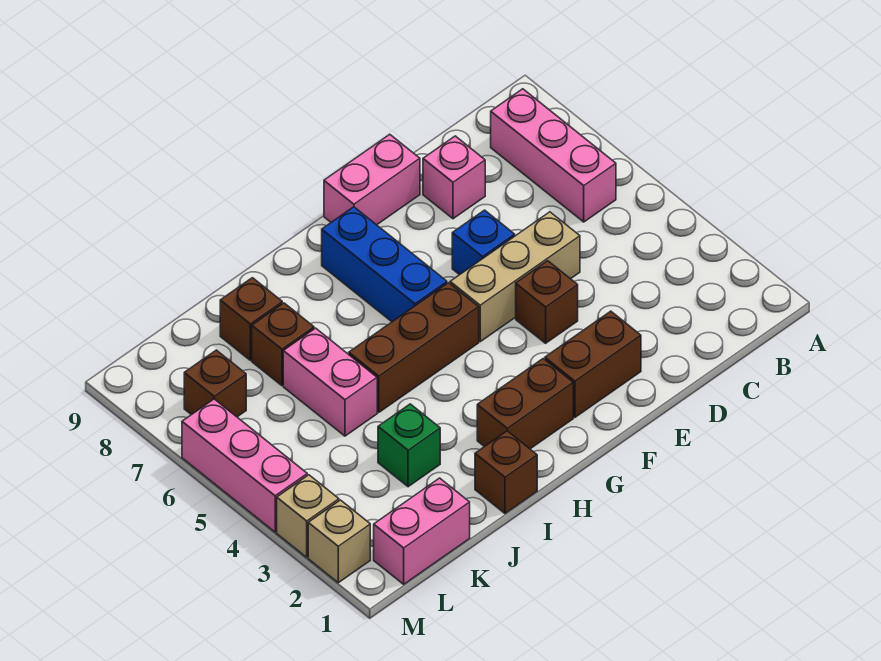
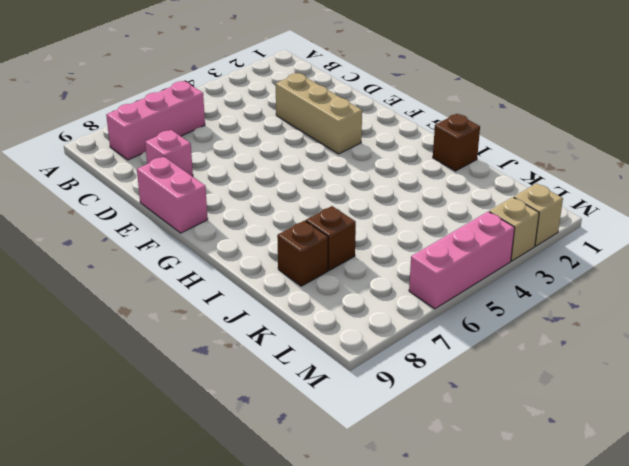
tan 1x3 brick [276,73,362,154] -> tan 1x3 brick moved to [450,212,580,342]
none -> brown 1x2 brick [545,311,641,417]
none -> brown 1x1 brick [516,261,578,343]
none -> blue 1x1 brick [452,210,515,275]

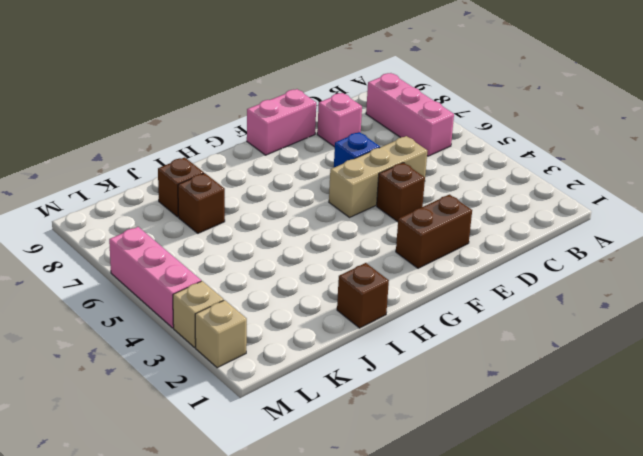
none -> brown 1x2 brick [477,359,573,449]
none -> brown 1x3 brick [349,283,479,412]
none -> blue 1x3 brick [322,207,447,322]

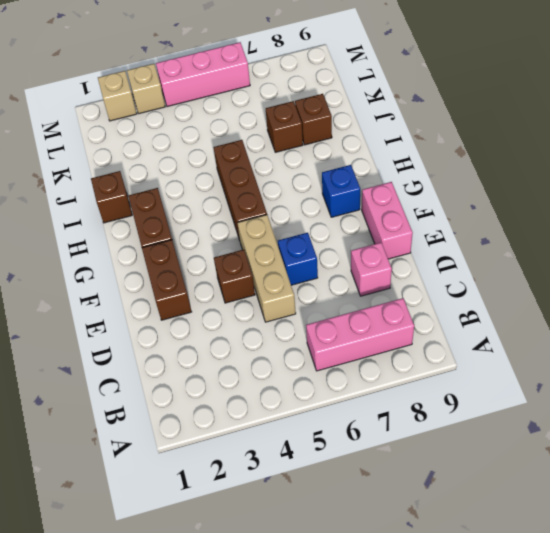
blue 1x1 brick [322,165,360,217] -> blue 1x3 brick [322,207,447,322]
none -> green 1x1 brick [378,404,440,487]
none -> pink 1x2 brick [283,328,377,436]
none -> pink 1x2 brick [374,478,470,584]

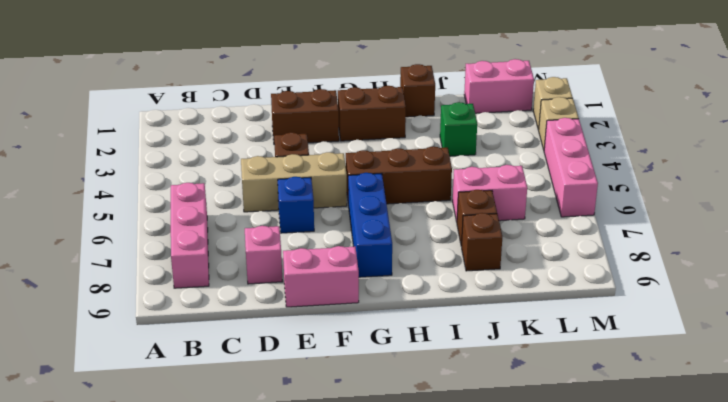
pink 1x2 brick [453,165,527,222] -> pink 1x2 brick turned to [283,328,377,436]
none -> brown 1x1 brick [184,350,246,417]

